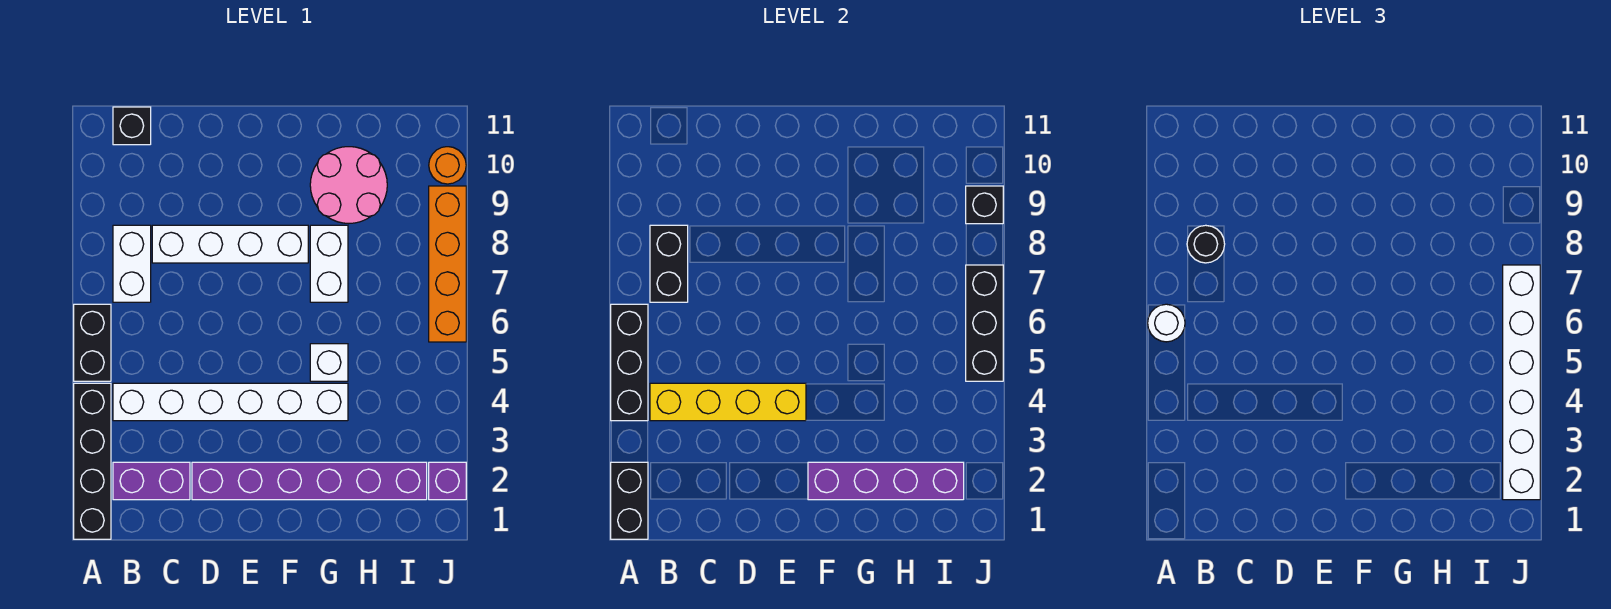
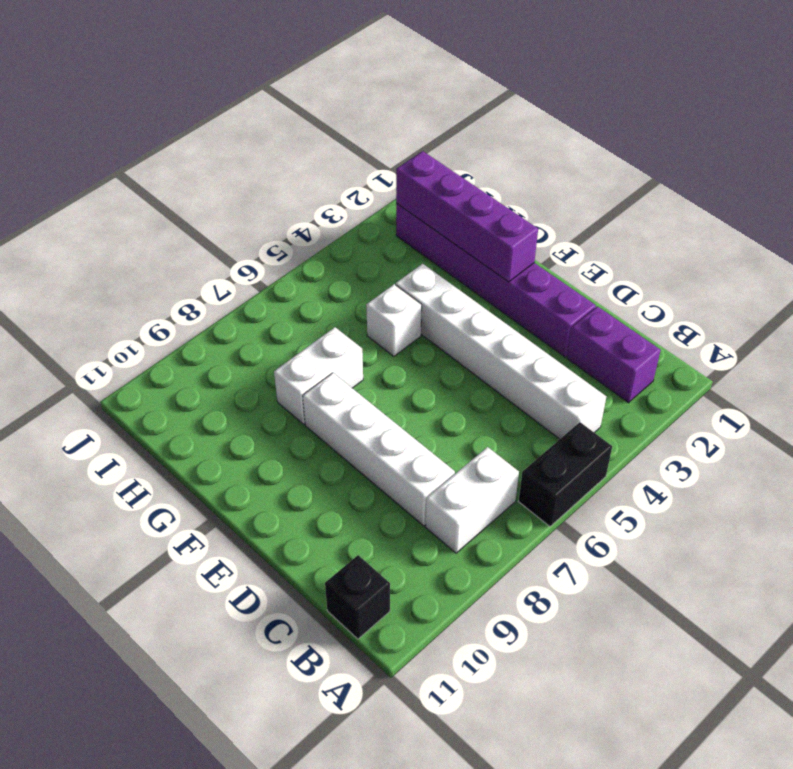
none -> black 1x4 brick [74,383,111,539]
none -> pink 2x2 round brick [310,147,387,224]
none -> purple 1x1 brick [429,462,466,500]

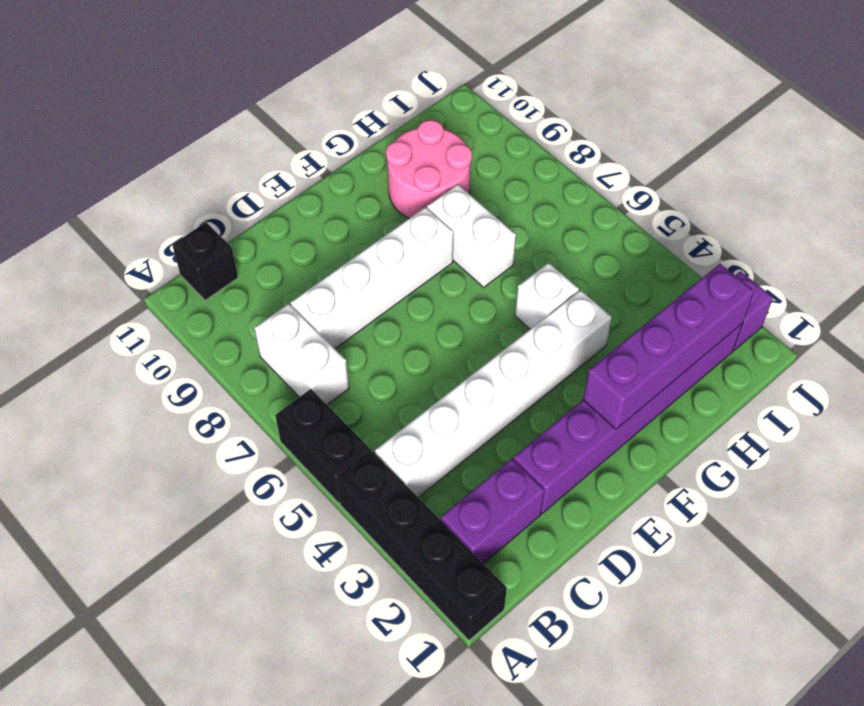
none -> orange 1x4 brick [429,186,466,342]
none -> orange 1x1 round brick [429,147,466,184]
none -> black 1x2 brick [611,462,648,539]

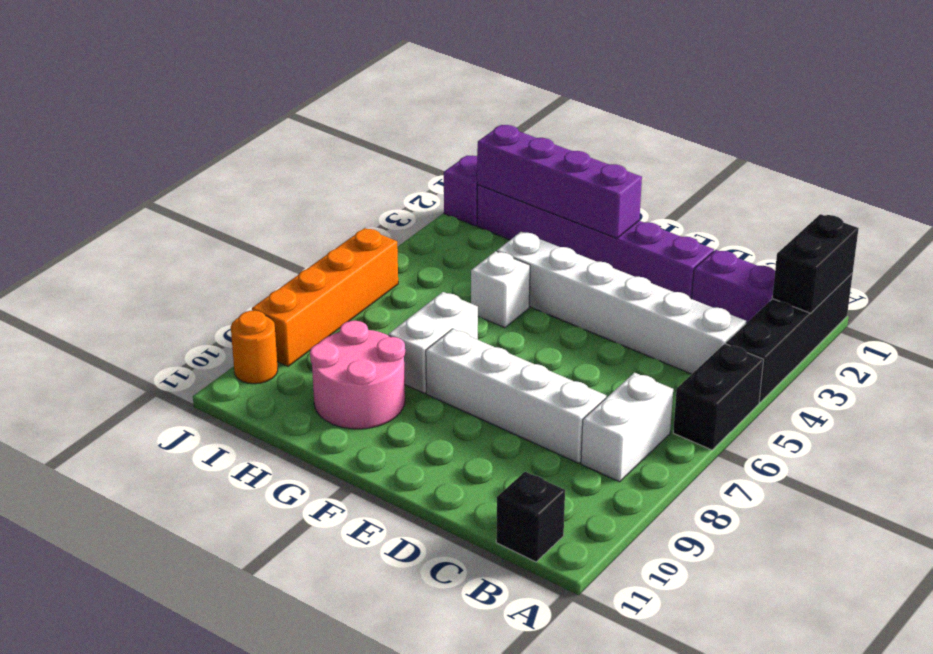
none -> black 1x3 brick [611,304,648,421]
none -> yellow 1x4 brick [650,383,806,421]
none -> black 1x2 brick [650,225,688,302]

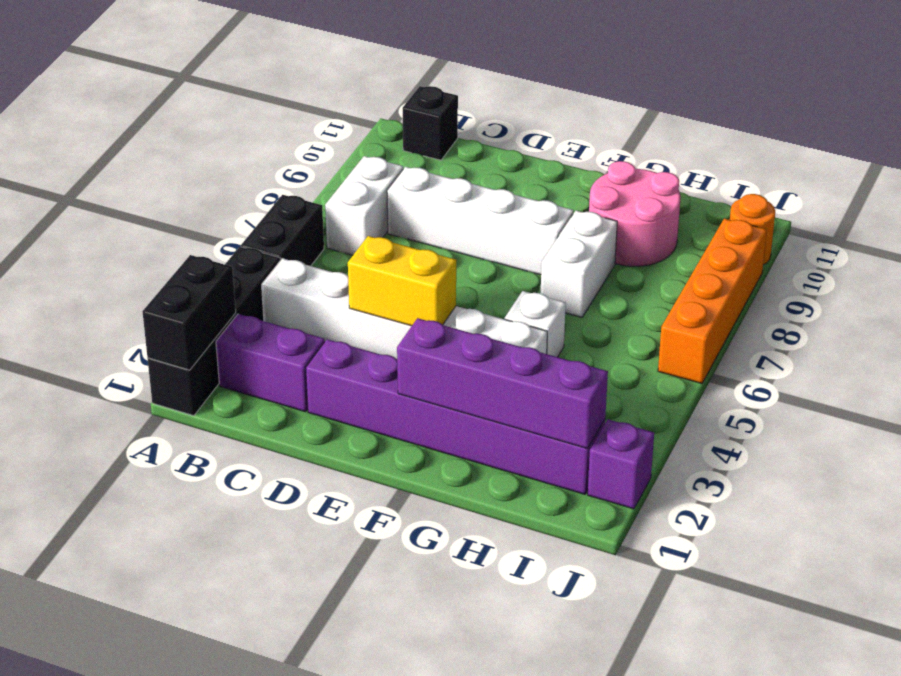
yellow 1x2 brick [348,236,456,326] -> yellow 1x4 brick [650,383,806,421]
none -> black 1x3 brick [611,304,648,421]
none -> black 1x2 brick [650,225,688,302]
none -> black 1x3 brick [966,265,1003,381]

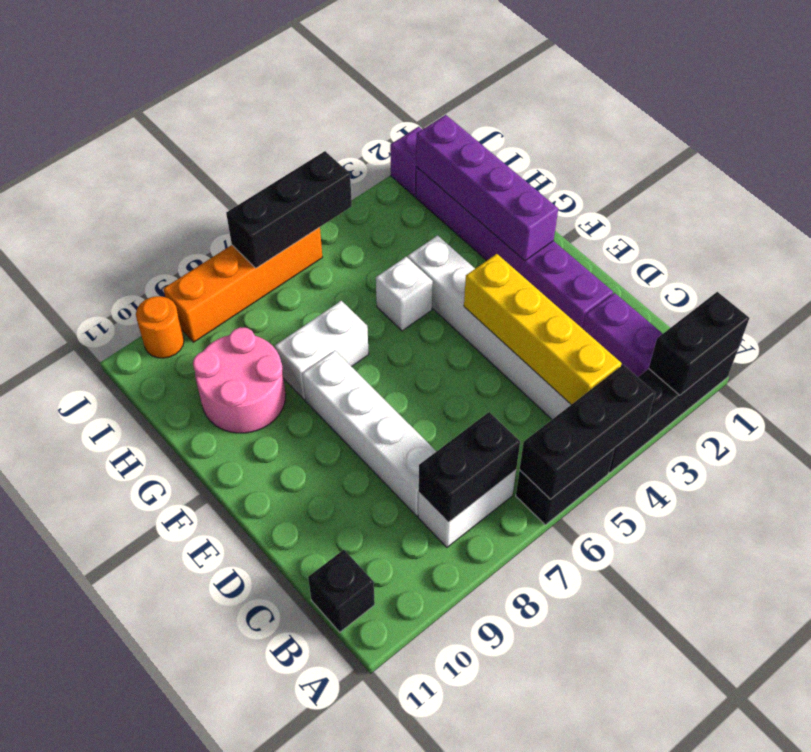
none -> black 1x1 brick [966,186,1003,224]
none -> white 1x1 round brick [1148,304,1185,342]
none -> black 1x1 round brick [1187,225,1225,263]

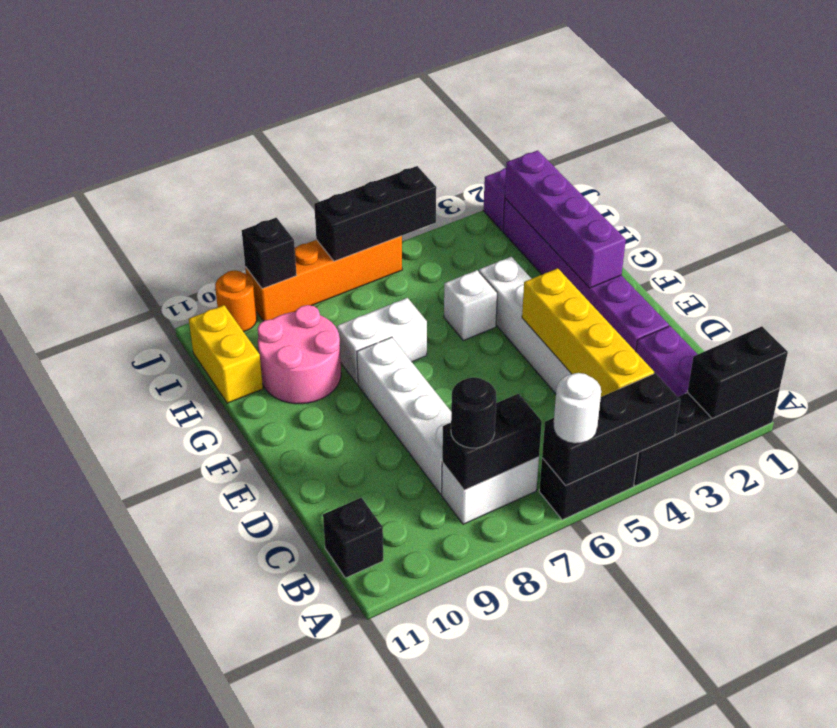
yellow 1x2 brick [189,305,263,403] -> none
none -> white 1x6 brick [1503,265,1540,500]

